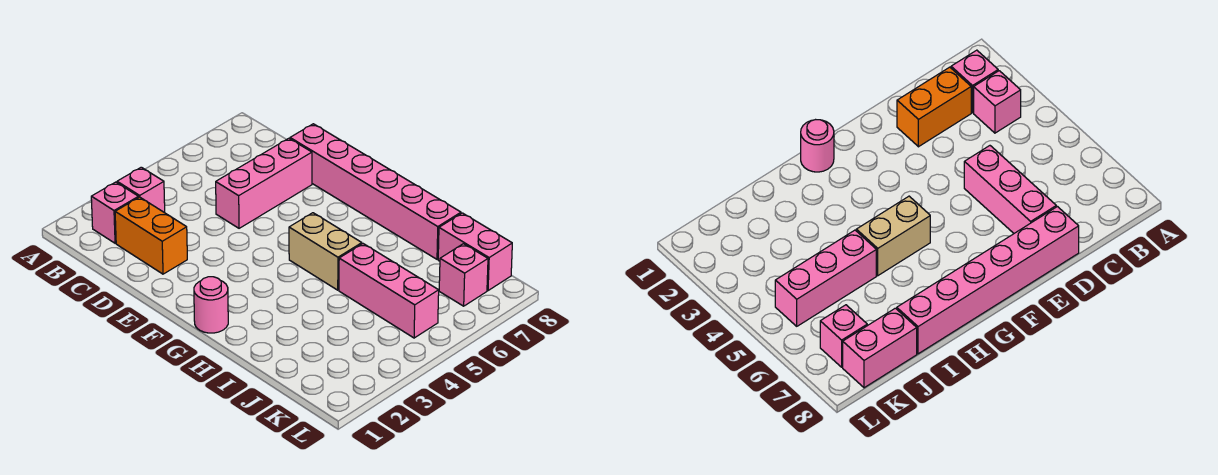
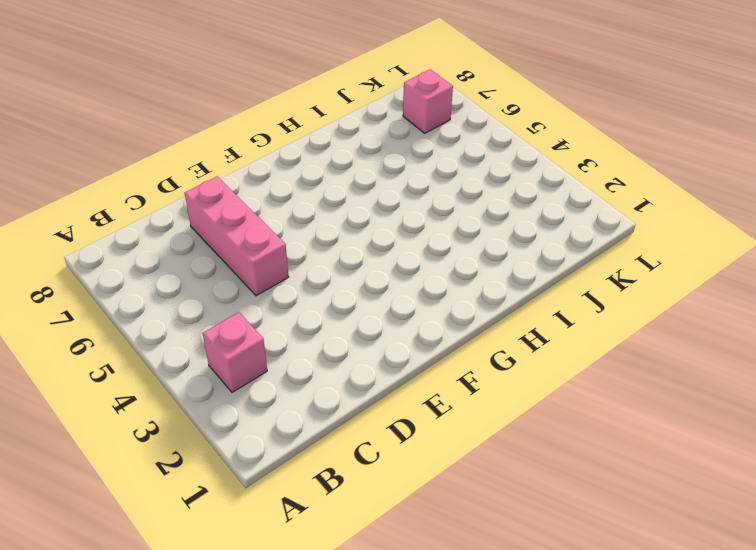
none -> pink 1x1 brick [91,182,139,243]
none -> orange 1x2 brick [115,197,187,274]

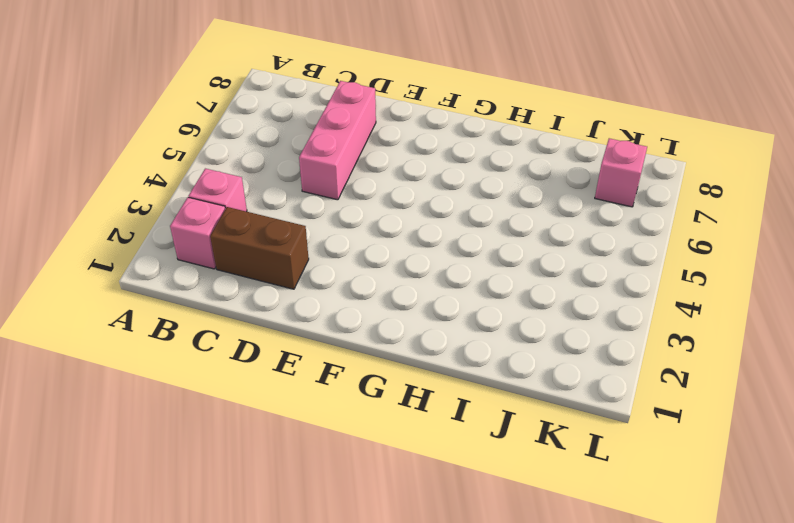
brown 1x2 brick [210,207,309,289] -> orange 1x2 brick [115,197,187,274]
none -> pink 1x6 brick [290,124,461,259]
none -> pink 1x1 round brick [194,277,228,333]

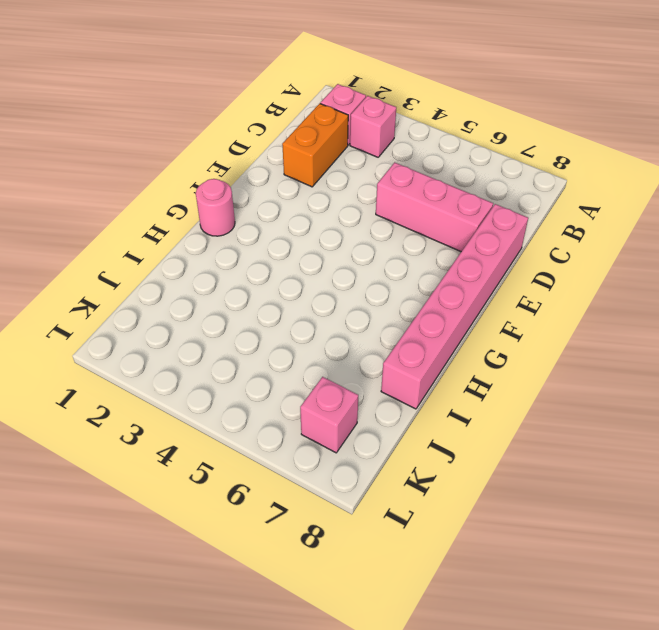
none -> tan 1x2 brick [289,213,362,290]
none -> pink 1x3 brick [339,244,439,338]

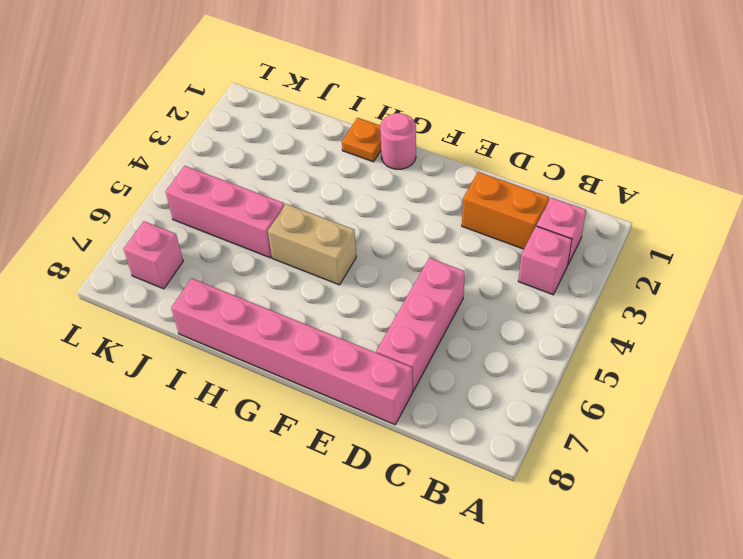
orange 1x1 plate [342,118,381,162] -> none
none -> pink 1x2 brick [438,213,512,291]

